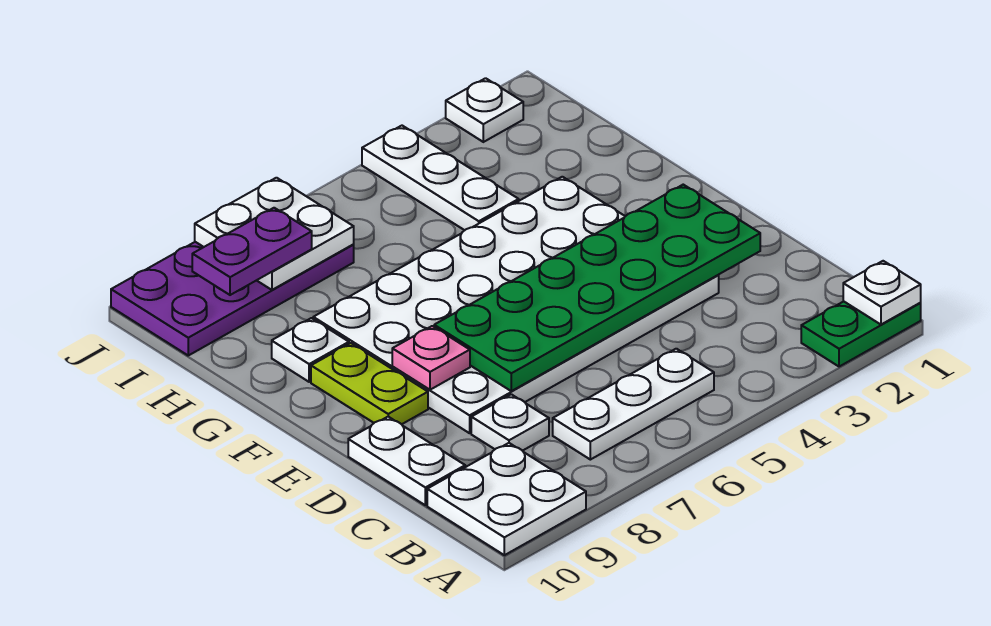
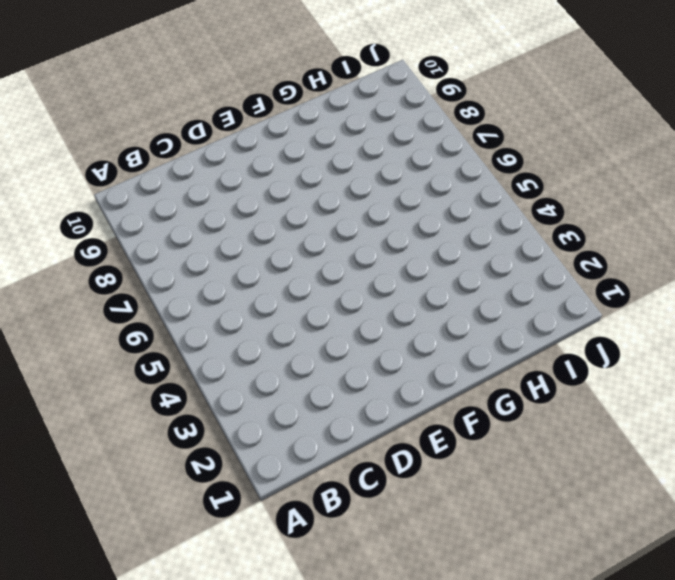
none -> green 1x2 plate [801,301,921,367]
none -> white 2x2 plate [427,443,586,555]
none -> white 1x3 plate [553,349,714,460]

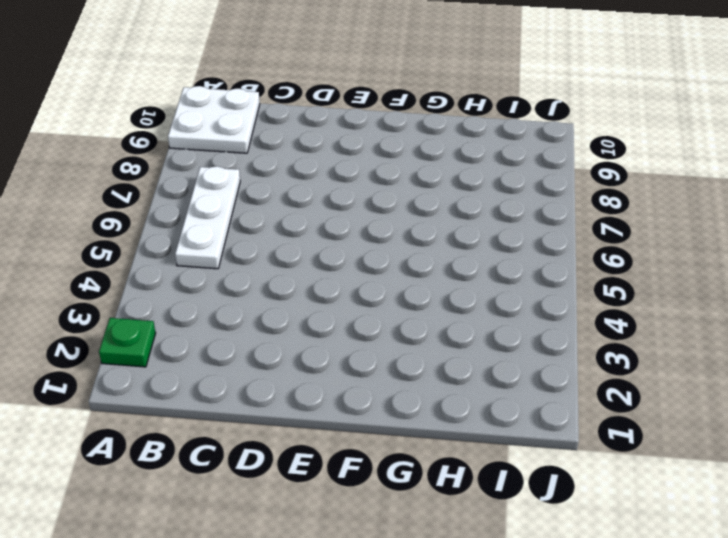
green 1x1 plate [99,318,156,367] -> green 1x2 plate [801,301,921,367]
none -> white 1x1 plate [471,394,549,451]
none -> white 1x2 plate [348,417,465,505]
none -> white 4x6 plate [313,177,719,433]

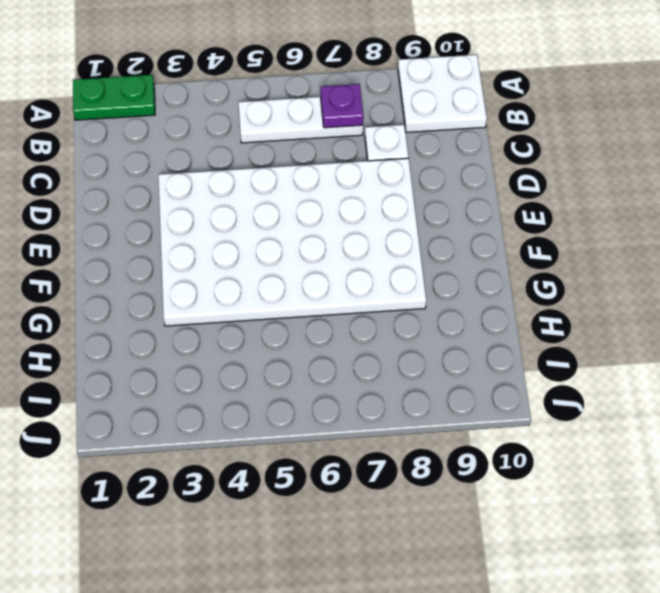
purple 1x1 plate [320,84,363,128] -> none
none -> white 1x2 plate [348,417,465,505]
none -> lime 1x2 plate [311,343,428,424]
none -> white 1x1 plate [272,318,349,382]

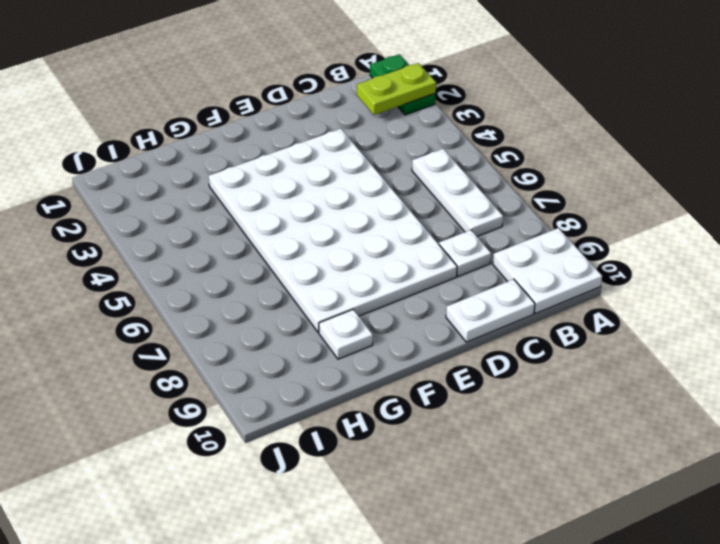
lime 1x2 plate [357,63,436,115] -> lime 1x2 plate moved to [311,343,428,424]
none -> white 1x3 plate [362,126,519,230]
none -> purple 2x4 plate [111,242,354,355]
none -> white 1x1 plate [446,78,523,142]

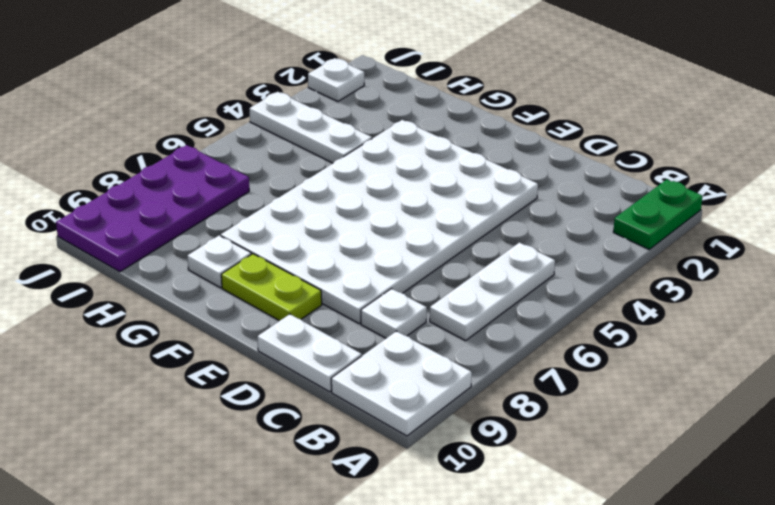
none -> white 1x1 plate [843,261,921,325]
none -> green 2x6 plate [434,185,760,391]
none -> pink 1x1 plate [392,326,470,390]

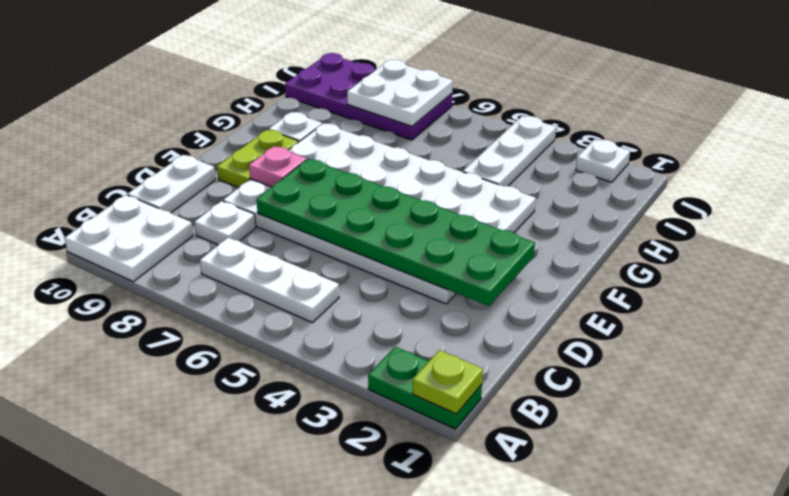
lime 1x1 plate [413,350,483,414] -> white 1x1 plate [843,261,921,325]
none -> purple 1x2 plate [192,208,312,295]

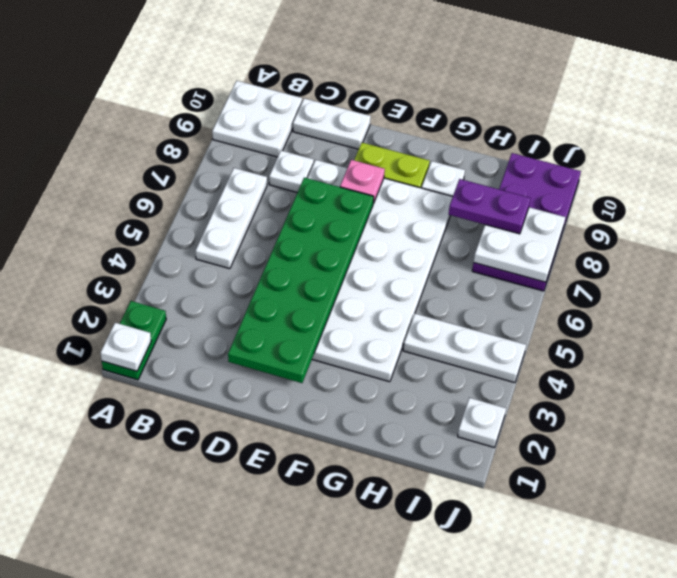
purple 1x2 plate [448,179,530,234] -> purple 1x2 plate turned to [192,208,312,295]

